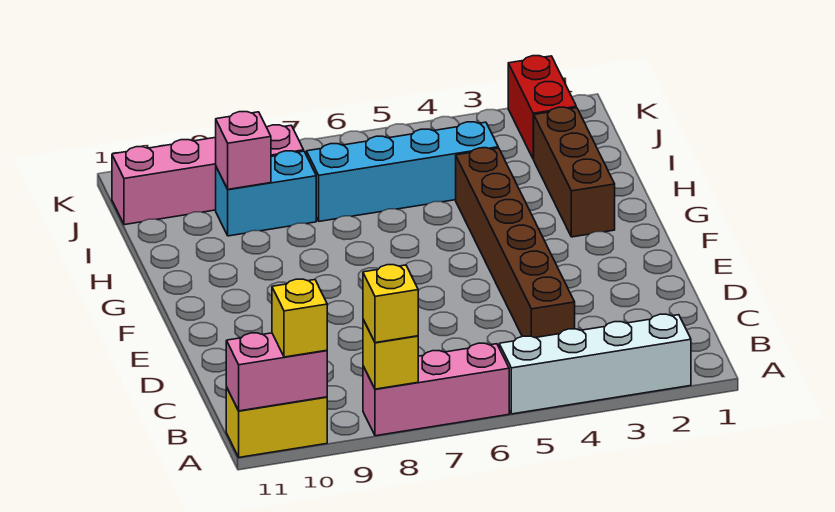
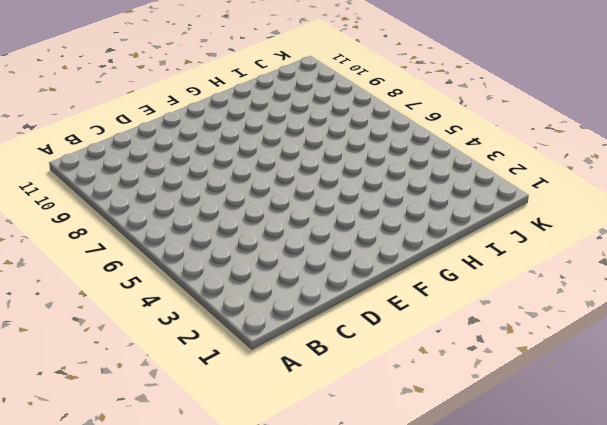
none -> white 1x4 brick [499,314,691,414]
none -> pink 1x3 brick [363,343,509,436]
none -> yellow 1x2 brick [226,387,327,457]

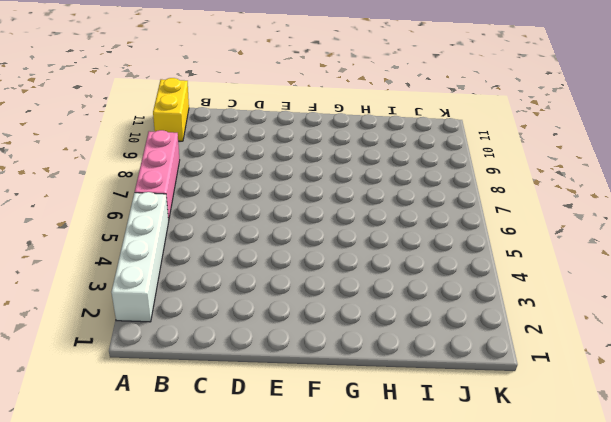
none -> brown 1x6 brick [456,148,575,338]
none -> brown 1x3 brick [534,107,615,237]
none -> cyan 1x4 brick [306,122,498,221]

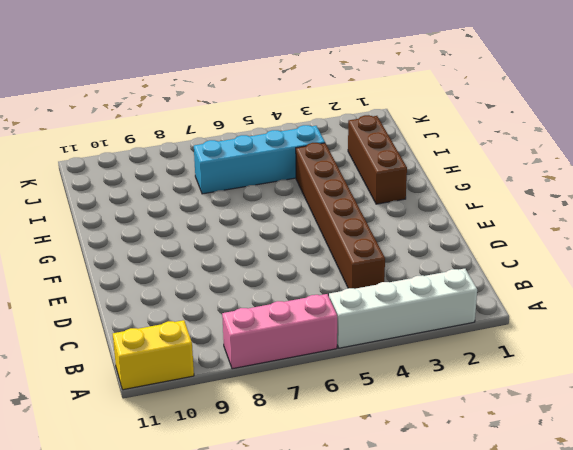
none -> cyan 1x2 brick [216,151,316,236]
none -> red 1x2 brick [508,56,576,159]
none -> pink 1x4 brick [112,125,304,225]

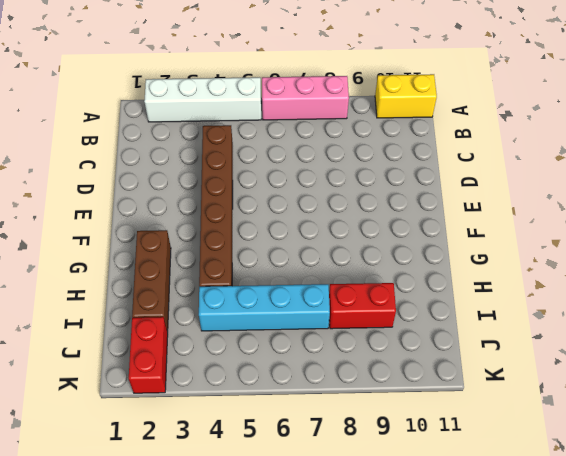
red 1x2 brick [329,283,396,329] -> cyan 1x2 brick [216,151,316,236]
none -> pink 1x4 brick [112,125,304,225]
none -> yellow 1x1 brick [363,320,418,389]
none -> pink 1x2 brick [226,333,327,411]

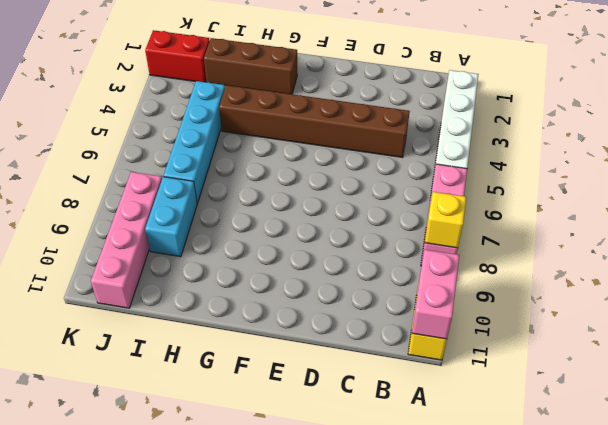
none -> pink 1x1 brick [216,112,271,189]
none -> yellow 1x1 brick [363,265,418,343]
none -> yellow 1x1 brick [272,279,327,357]

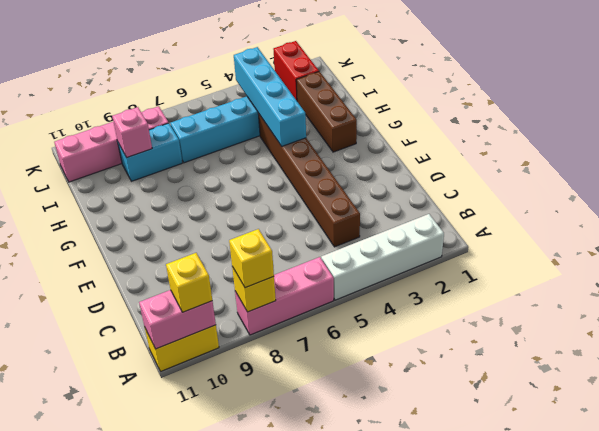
cyan 1x4 brick [234,47,306,146] -> none

